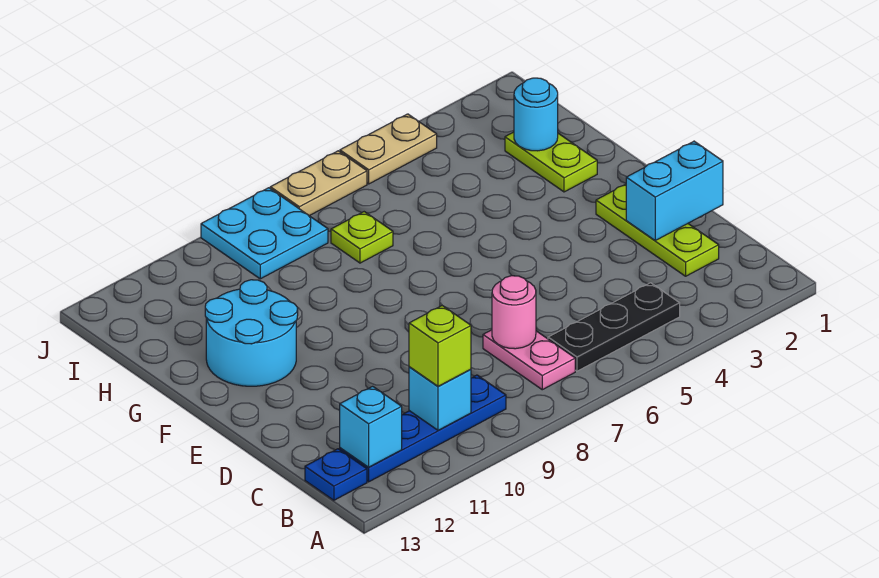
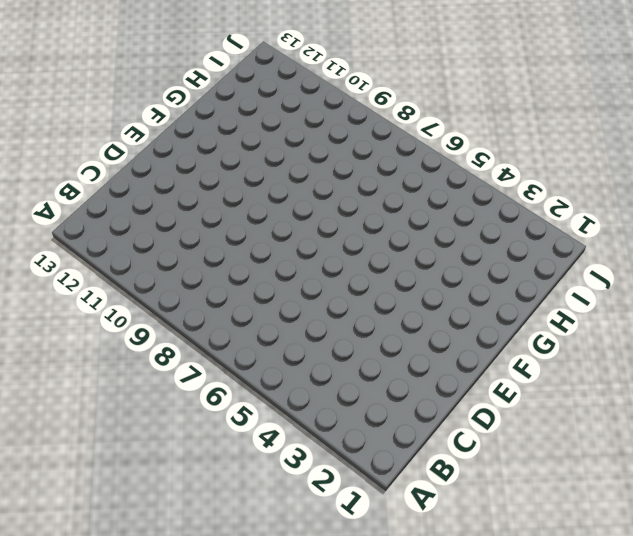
none -> black 1x3 plate [548,283,680,371]
none -> pink 1x2 plate [483,330,575,390]
none -> blue 1x4 plate [340,375,506,482]

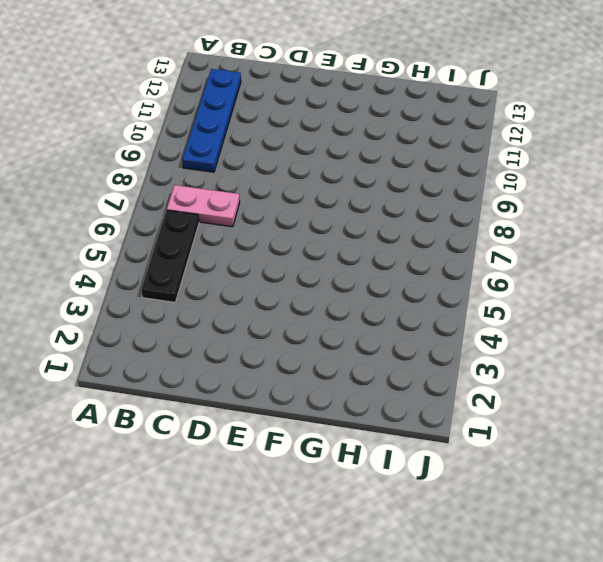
none -> blue 1x1 plate [305,449,367,500]
none -> lime 1x3 plate [596,184,719,276]
none -> cyan 2x2 round brick [205,280,298,386]

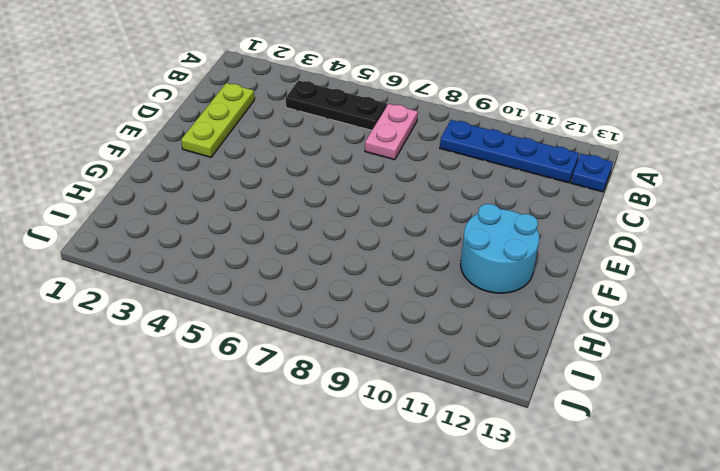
none -> lime 1x2 plate [505,132,597,192]
none -> lime 1x1 plate [331,212,393,263]
none -> cyan 2x2 plate [201,188,328,279]

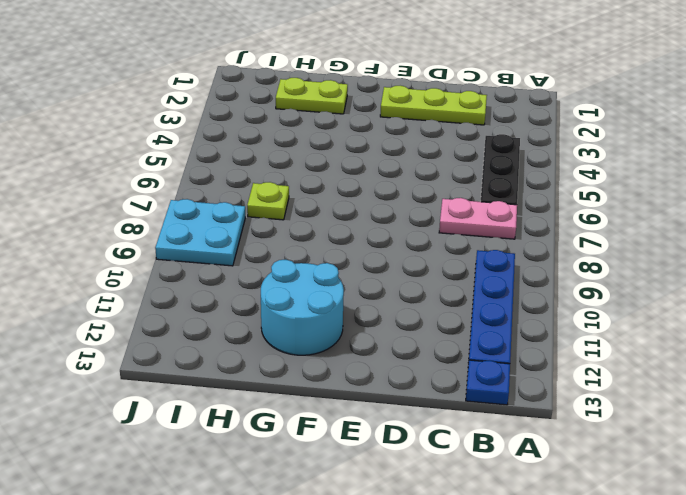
none -> tan 1x2 plate [340,114,437,184]
none -> tan 1x2 plate [270,151,367,216]
none -> cyan 1x1 brick [409,367,471,430]

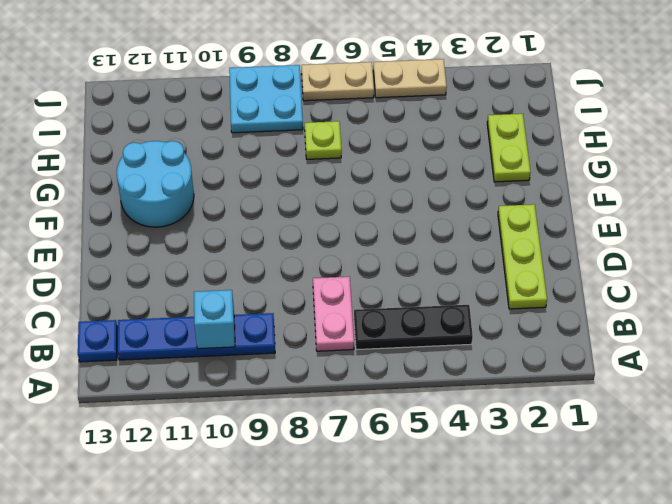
none -> cyan 1x1 brick [340,386,402,467]
none -> pink 1x1 round brick [492,276,536,349]
none -> cyan 1x2 brick [626,141,723,240]

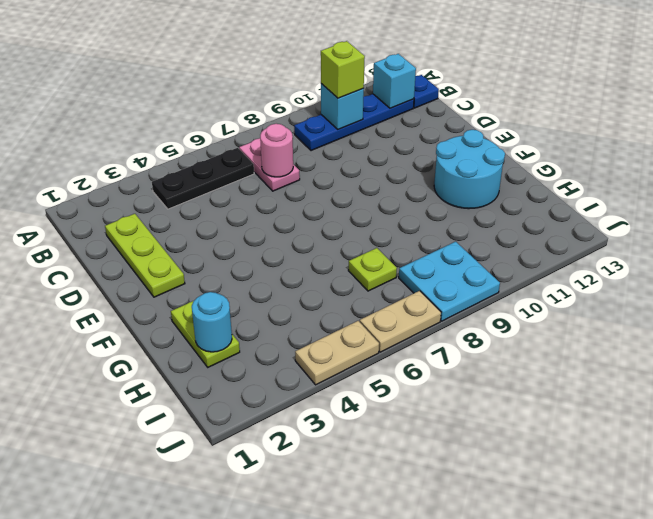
none -> cyan 1x2 brick [626,141,723,240]

